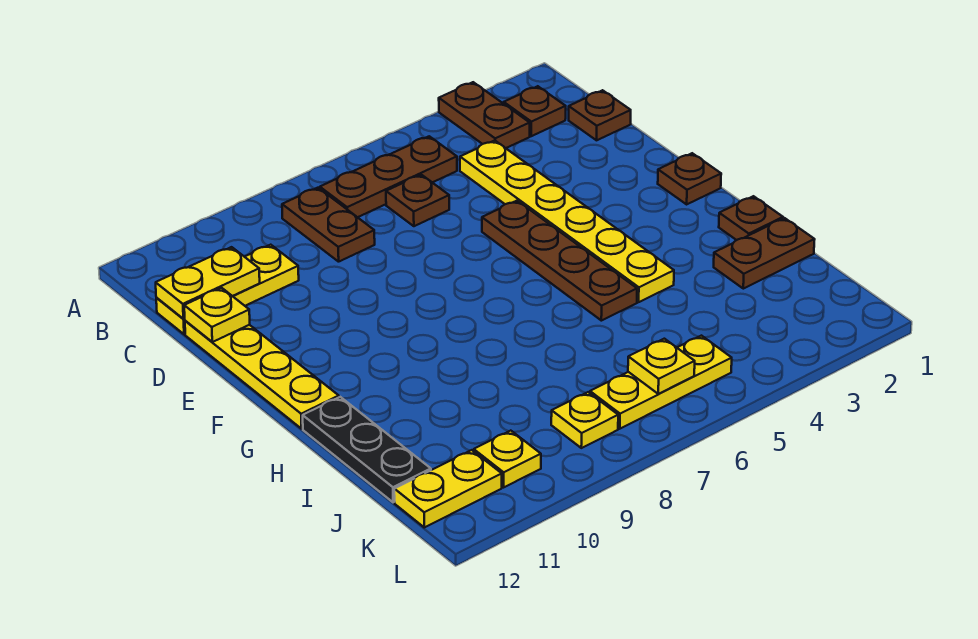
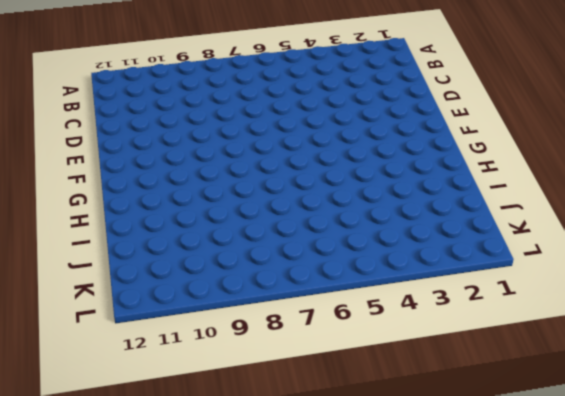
none -> brown 1x2 plate [439,82,530,148]
none -> brown 1x1 plate [504,86,566,136]
none -> brown 1x3 plate [320,136,457,217]

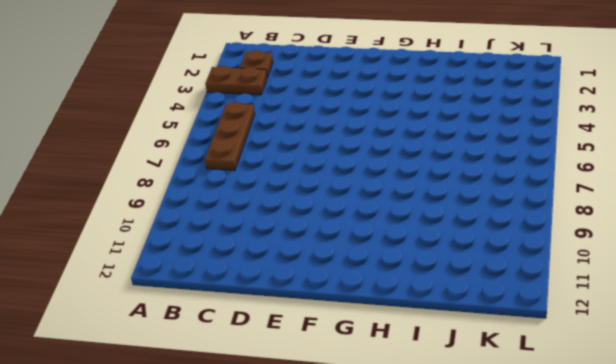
none -> brown 1x2 plate [282,188,375,262]
none -> brown 1x1 plate [569,90,631,140]
none -> yellow 1x6 plate [460,141,674,302]

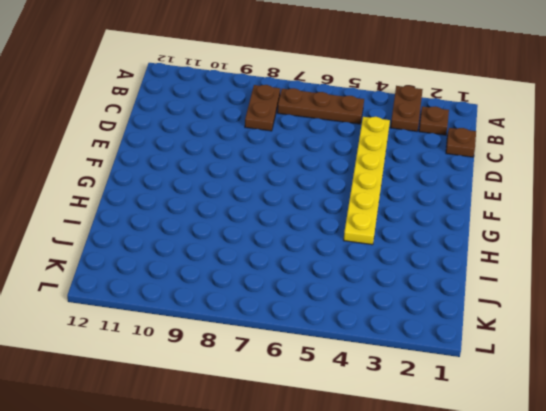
none -> brown 1x1 plate [386,175,449,226]
none -> yellow 1x3 plate [156,245,299,334]
none -> yellow 1x4 plate [185,321,339,429]

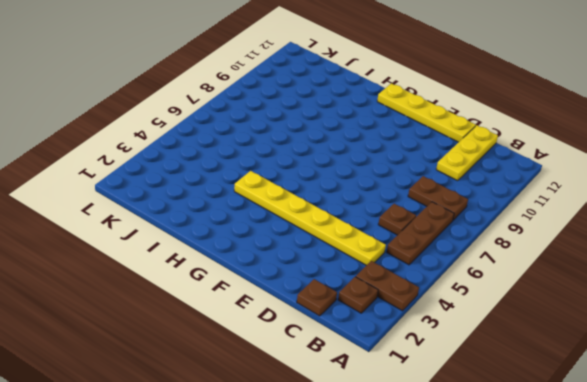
none -> brown 1x4 plate [482,201,637,321]
none -> brown 1x1 plate [658,153,721,204]
none -> brown 1x1 plate [719,196,783,240]

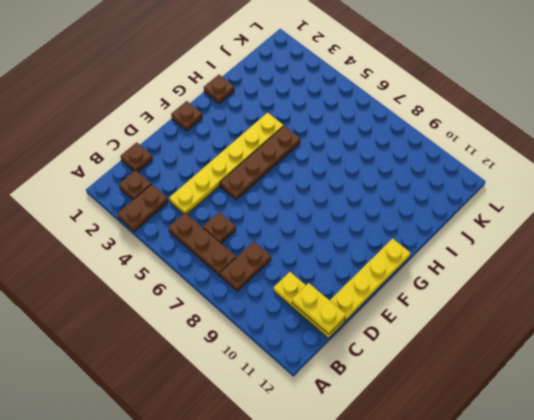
none -> black 1x3 plate [303,397,431,502]
none -> brown 1x2 plate [714,218,815,289]
none -> yellow 1x3 plate [590,336,732,429]

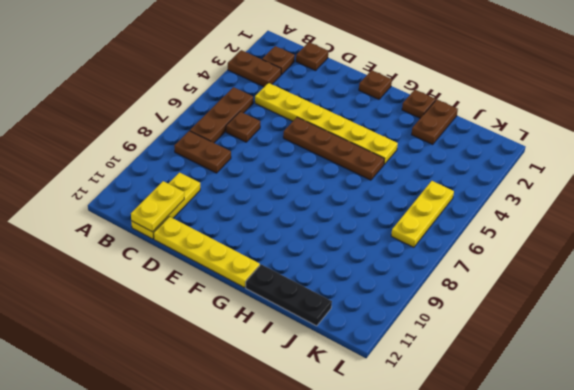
none -> yellow 1x1 plate [551,392,618,448]
none -> yellow 1x1 plate [474,431,541,487]
none -> yellow 1x2 plate [394,450,502,527]

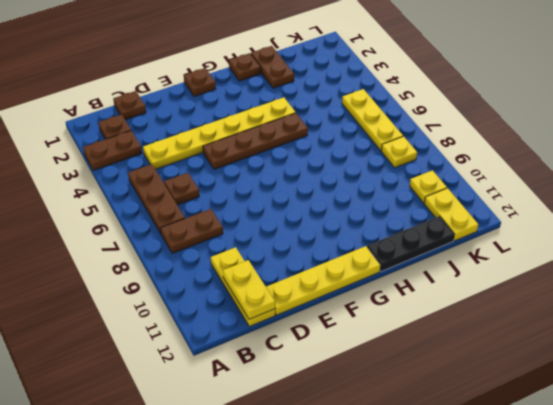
none -> yellow 1x1 plate [184,288,250,342]
none -> yellow 1x1 plate [628,339,695,394]

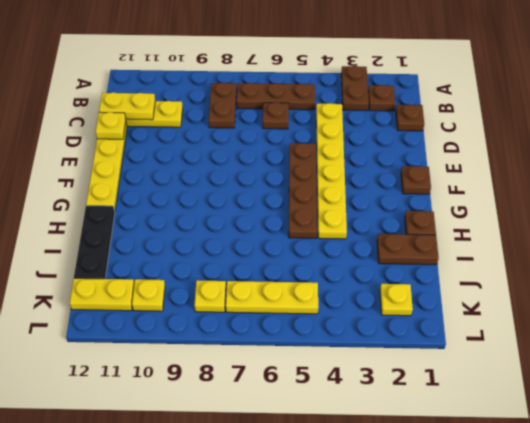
yellow 1x1 plate [380,284,413,316] -> yellow 1x1 plate moved to [628,339,695,394]

